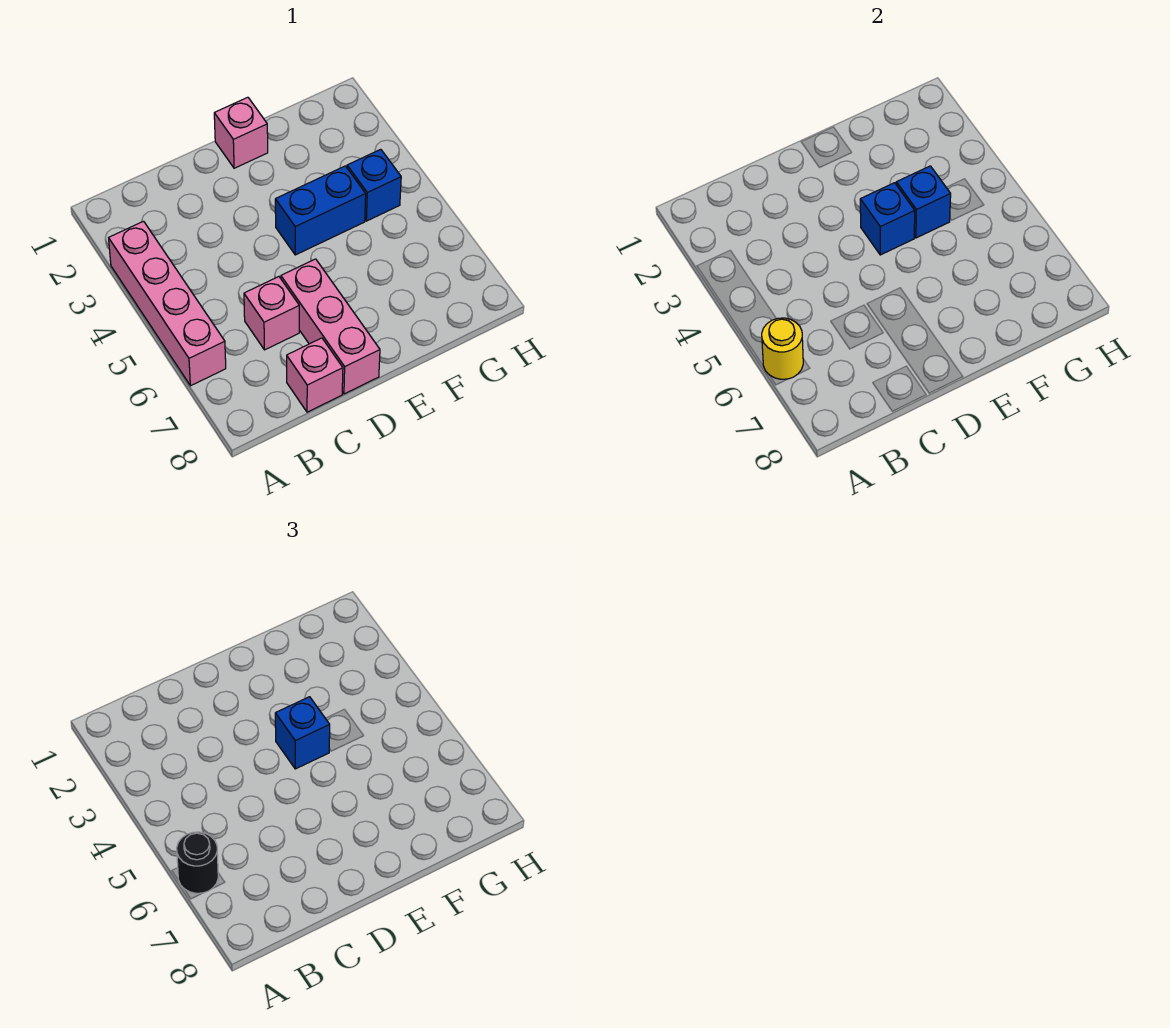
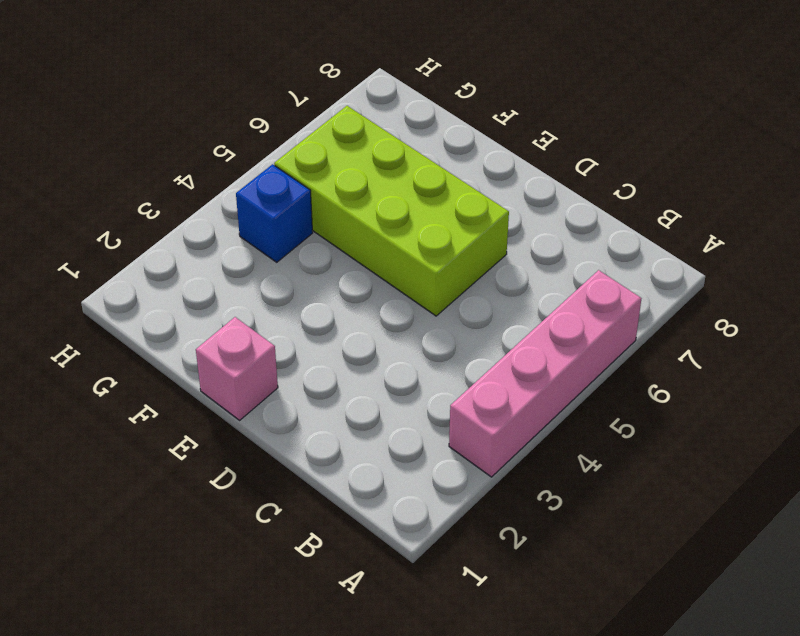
lime 2x4 brick [274,106,509,316] -> pink 1x3 brick [281,259,380,394]
none -> pink 1x1 brick [244,277,299,350]
none -> pink 1x1 brick [287,338,343,412]
none -> blue 1x2 brick [275,166,366,255]

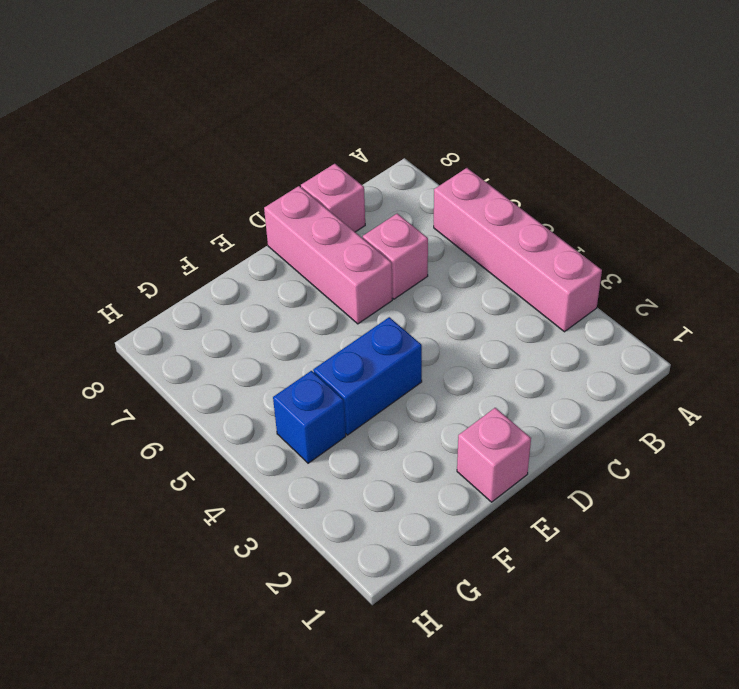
none -> yellow 1x1 round brick [762,318,803,379]
none -> blue 1x1 brick [860,183,915,255]
none -> blue 1x1 brick [896,166,951,238]

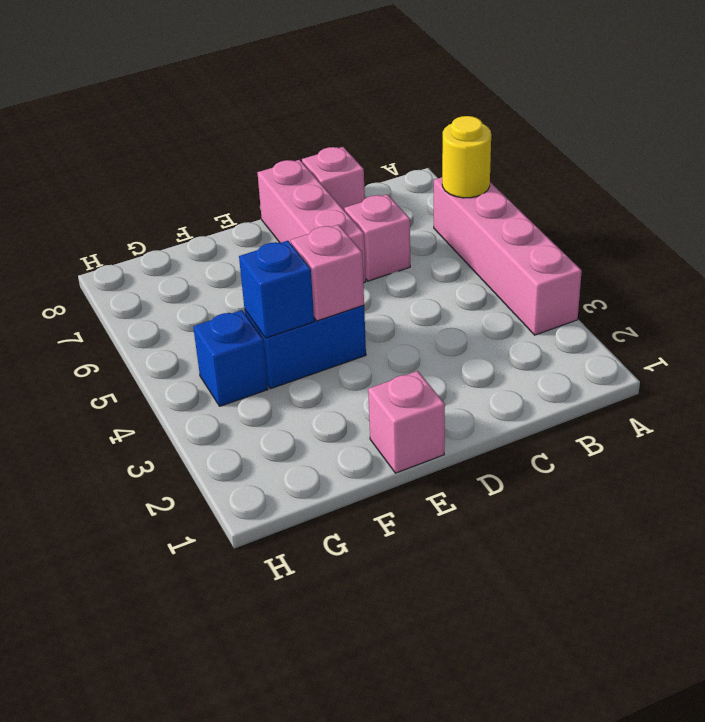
pink 1x1 brick [291,225,364,321] -> blue 1x1 brick [860,183,915,255]
none -> black 1x1 round brick [177,832,218,893]
none -> blue 1x1 brick [275,697,330,769]

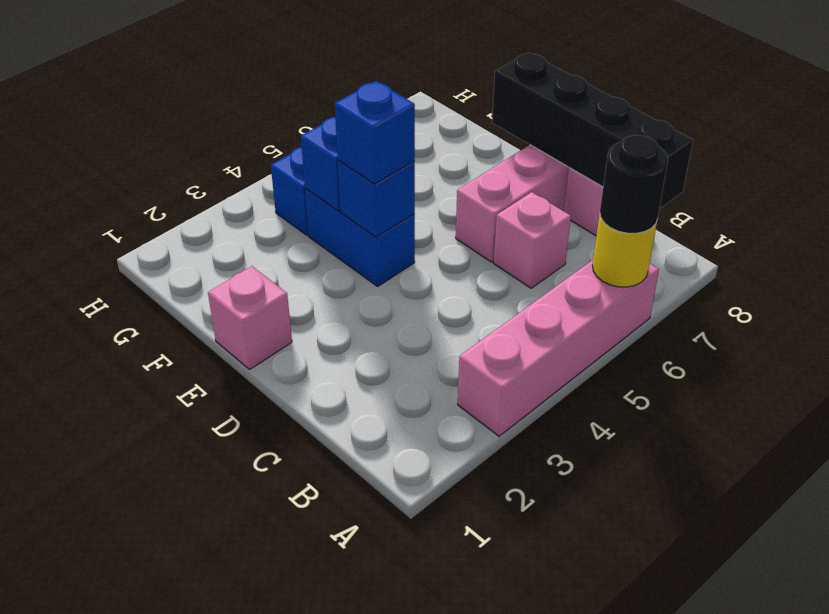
black 1x4 brick [492,53,693,209] -> none

